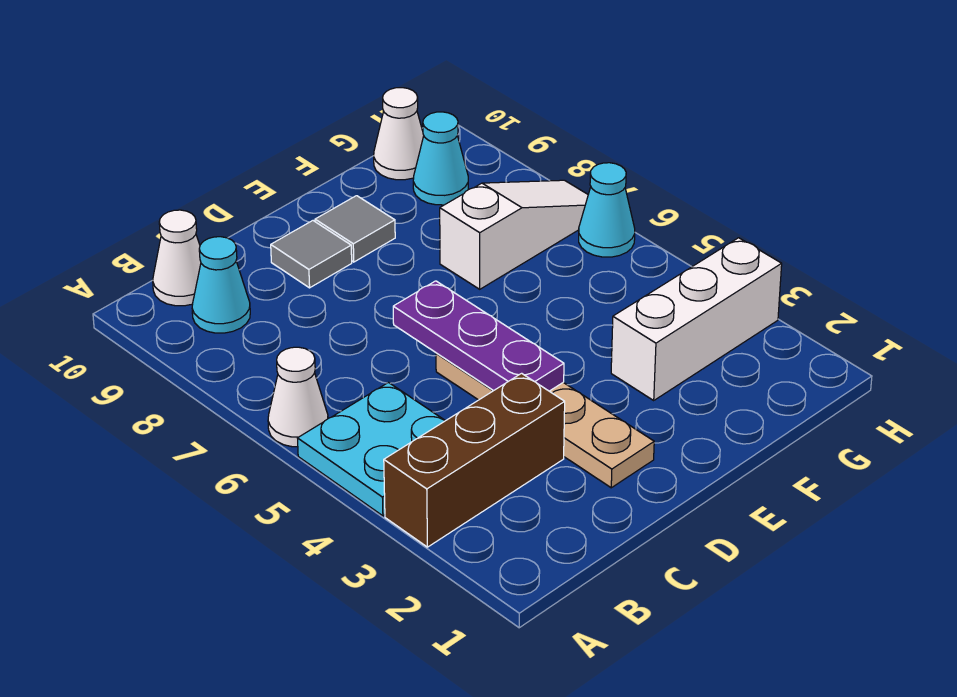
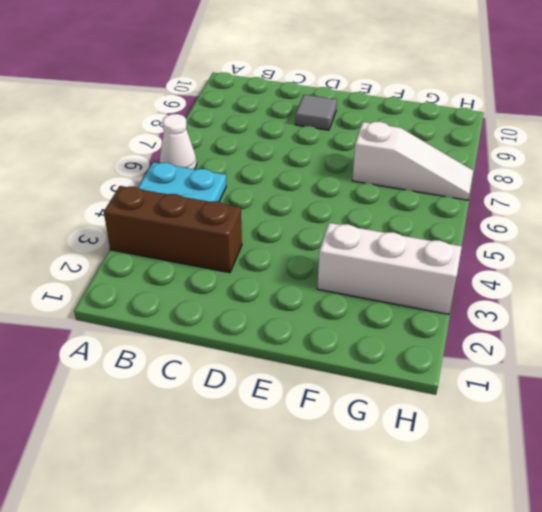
none -> cyan 1x1 cone [192,237,250,333]
none -> white 1x1 cone [153,210,201,306]
none -> tan 1x4 plate [436,353,654,488]

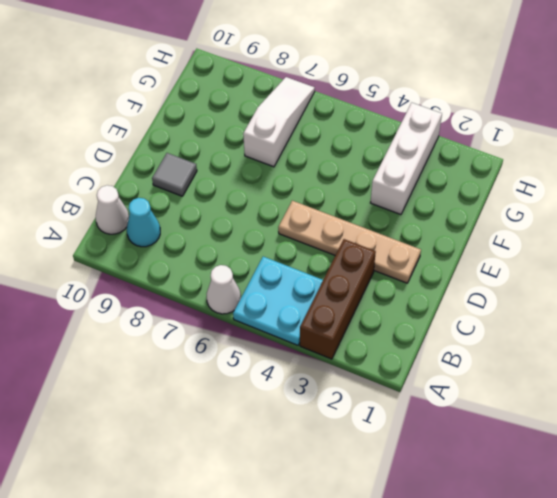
none -> grey 1x1 tile [315,196,395,262]
none -> cyan 1x1 cone [413,112,468,205]
none -> white 1x1 cone [374,88,424,180]

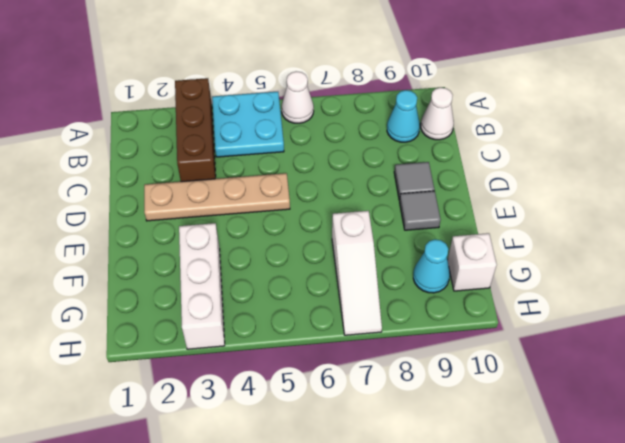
white 1x1 brick [448,233,497,291] -> white 1x1 cone [374,88,424,180]
none -> cyan 1x1 cone [579,163,635,257]
none -> purple 1x3 plate [393,281,564,391]

